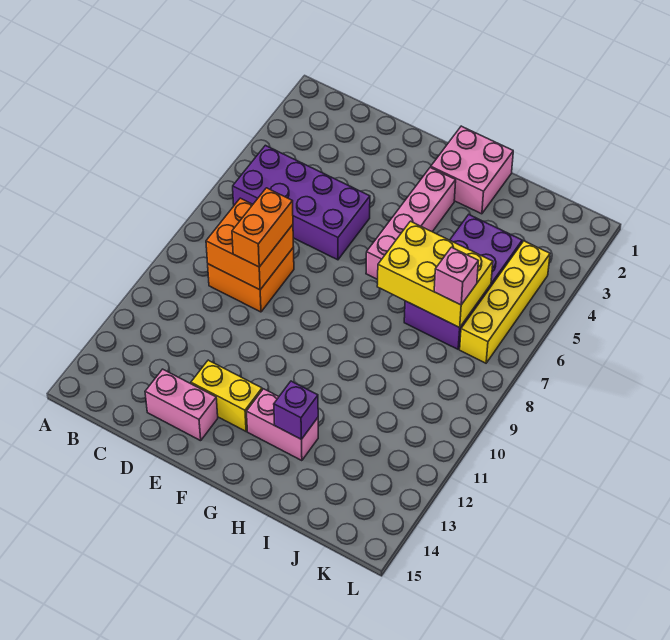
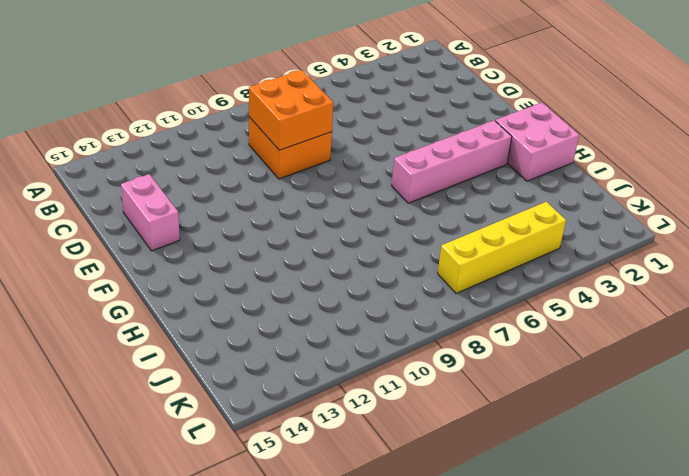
none -> purple 2x4 brick [233,145,370,260]
none -> yellow 1x2 brick [191,360,262,431]
none -> pink 1x2 brick [246,389,318,461]

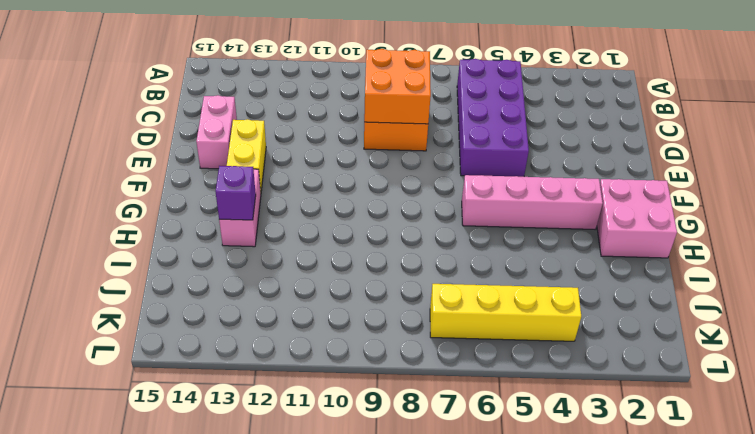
none -> purple 2x4 brick [404,215,522,349]
none -> yellow 2x3 brick [377,221,493,328]
none -> orange 1x2 brick [232,188,293,267]

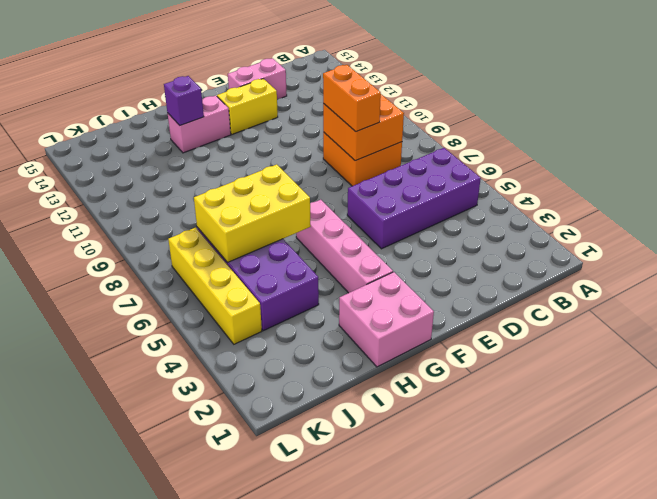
none -> pink 1x1 brick [434,247,478,305]

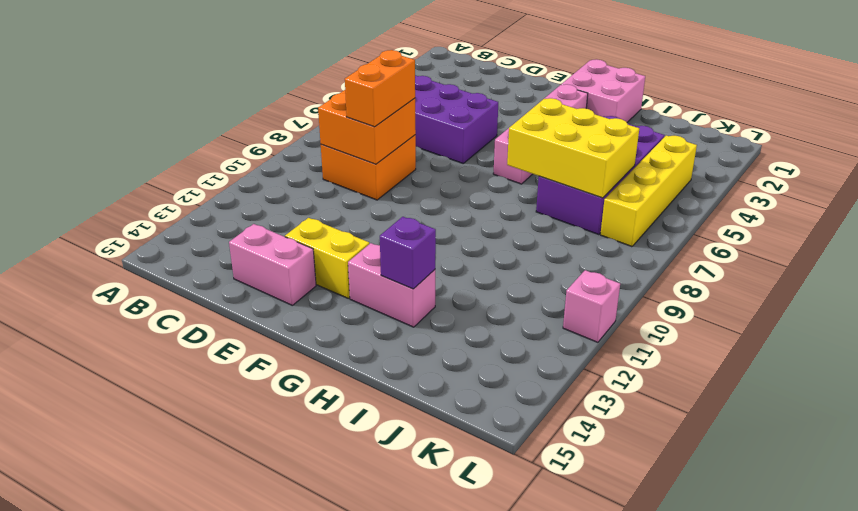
pink 1x1 brick [563,270,620,342] -> pink 1x1 brick moved to [434,247,478,305]

